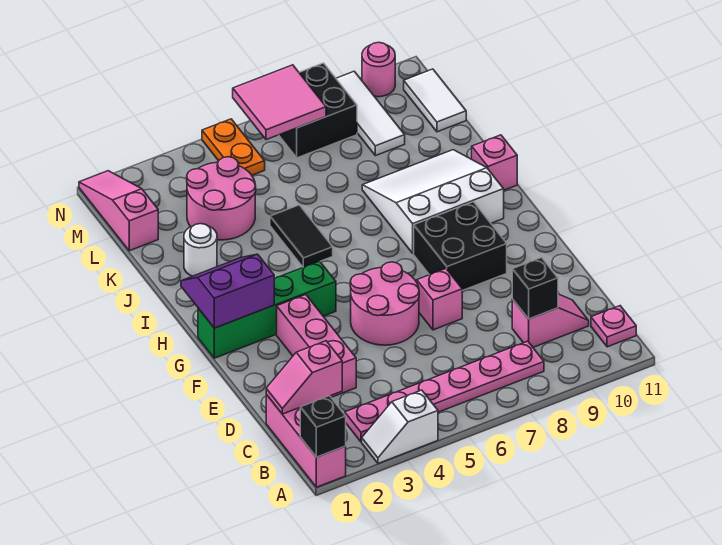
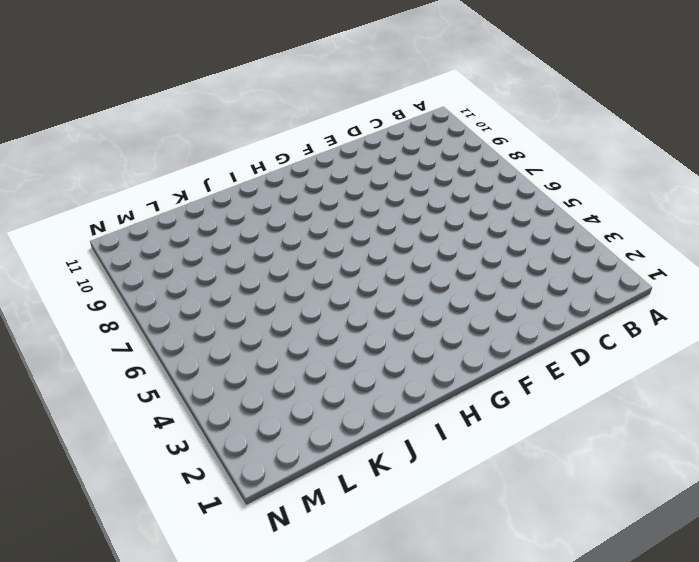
none -> pink 1x3 brick [266,395,346,487]
none -> white 1x2 slope [362,390,438,463]
none -> pink 1x6 plate [345,341,544,442]

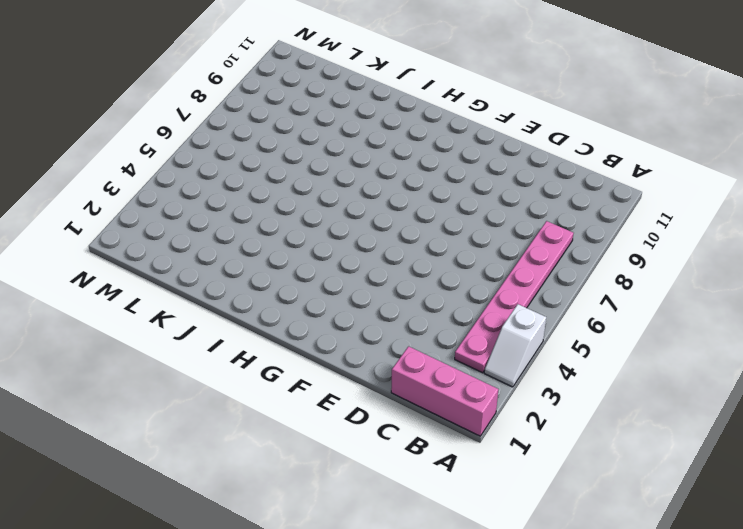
none -> pink 1x1 plate [591,306,636,347]
none -> pink 1x2 slope [512,294,589,347]
none -> pink 1x3 brick [277,295,356,397]

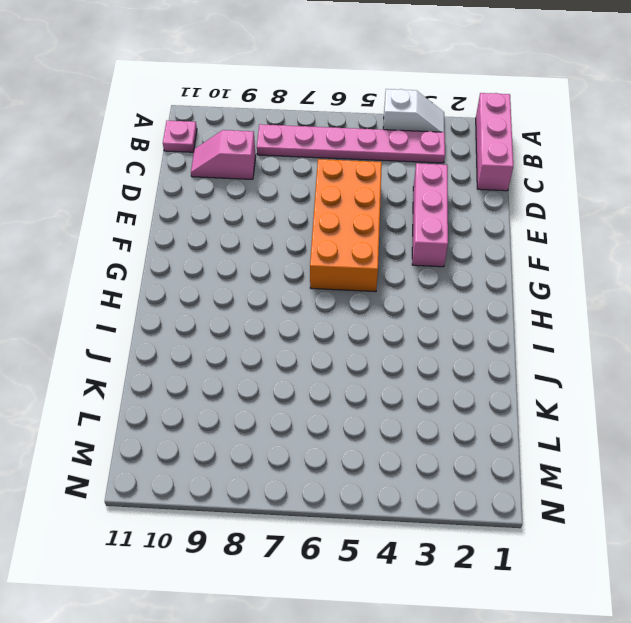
orange 2x4 brick [310,159,382,292] -> pink 2x2 round brick [350,262,419,345]
none -> pink 1x1 brick [417,269,462,330]
none -> black 2x2 brick [414,202,507,291]
none -> green 1x4 brick [198,261,336,358]

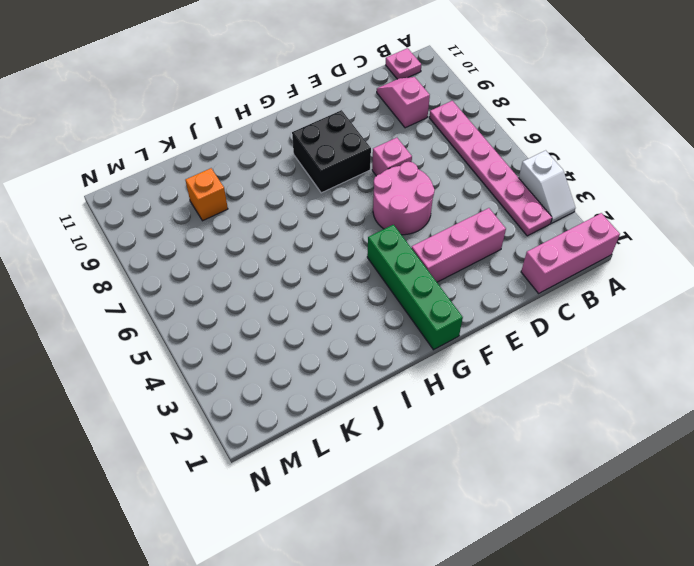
orange 1x1 brick [185,168,228,221] -> none
none -> white 3x3 slope [362,150,504,253]
none -> black 1x2 tile [270,205,333,267]
none -> pink 1x1 brick [472,135,517,190]

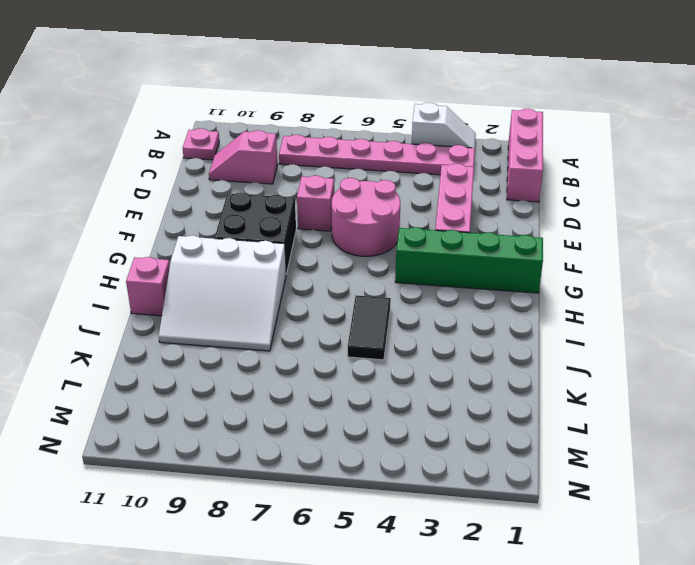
none -> white 1x1 round brick [184,224,217,276]
none -> pink 2x2 round brick [187,157,256,240]
none -> pink 1x3 slope [79,171,158,251]

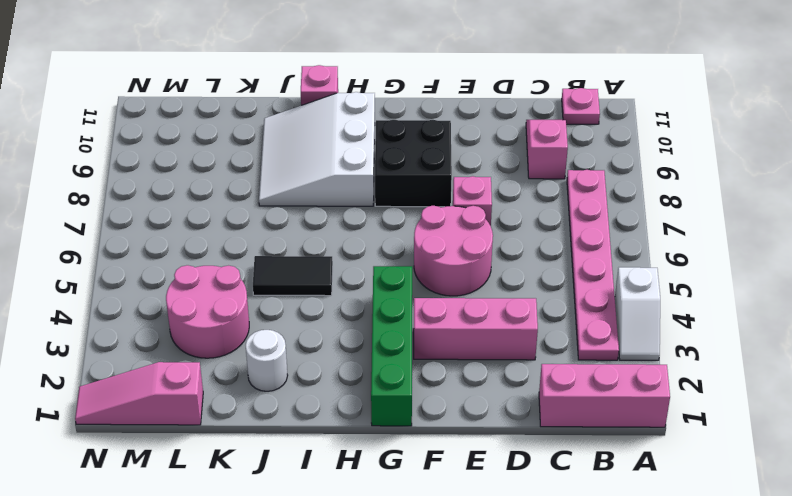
none -> white 1x3 tile [336,71,405,156]
none -> white 1x2 tile [404,69,466,132]
none -> orange 1x2 plate [202,119,265,175]

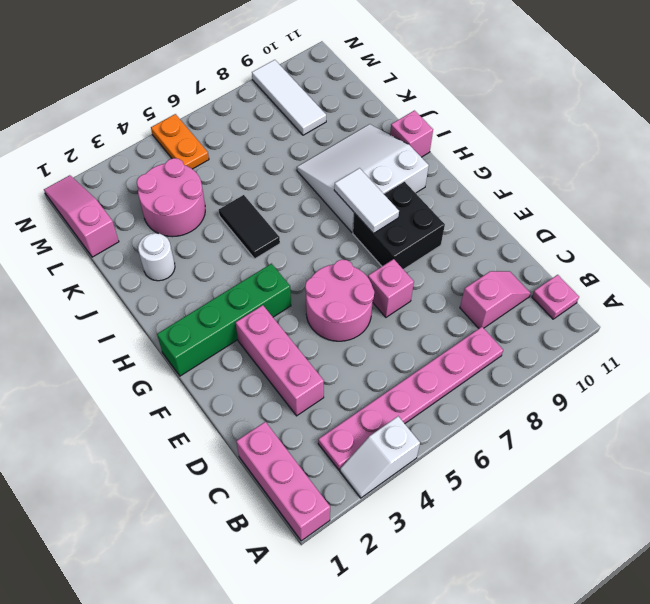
white 1x2 tile [334,168,399,234] -> white 1x2 tile moved to [404,69,466,132]
none -> black 2x2 brick [279,63,357,158]
none -> pink 1x1 round brick [362,42,395,97]
none -> black 1x1 brick [300,396,346,457]

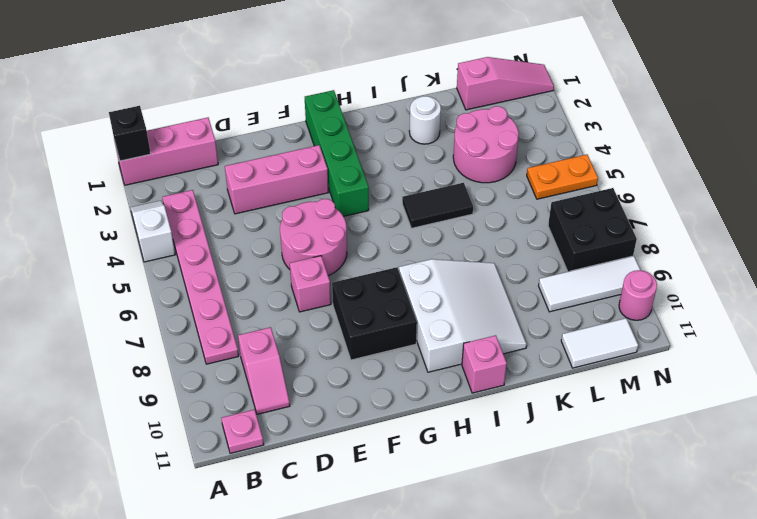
none -> pink 1x2 slope [266,341,342,414]
none -> black 1x1 brick [512,258,558,319]
none -> purple 2x2 slope [181,254,274,328]

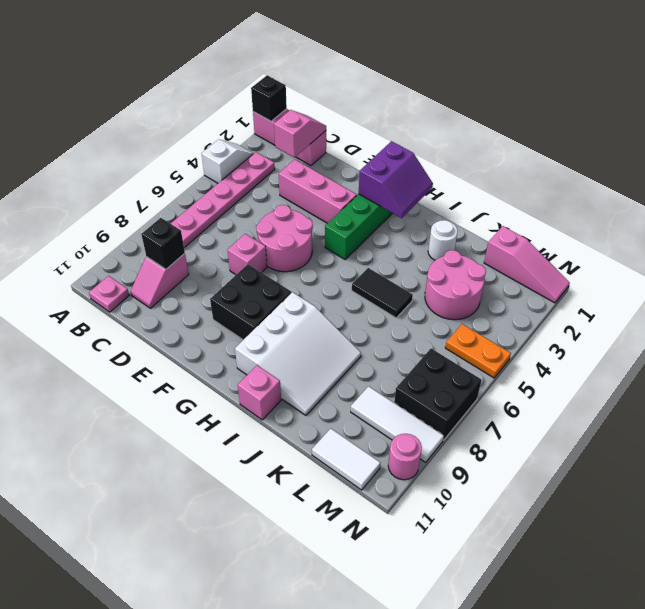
none -> pink 2x2 tile [233,65,326,140]

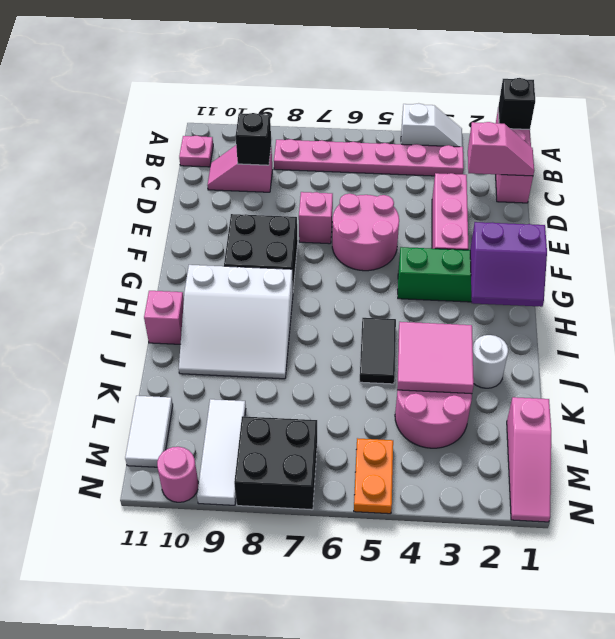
pink 2x2 tile [397,322,474,394] -> pink 2x2 tile moved to [233,65,326,140]

